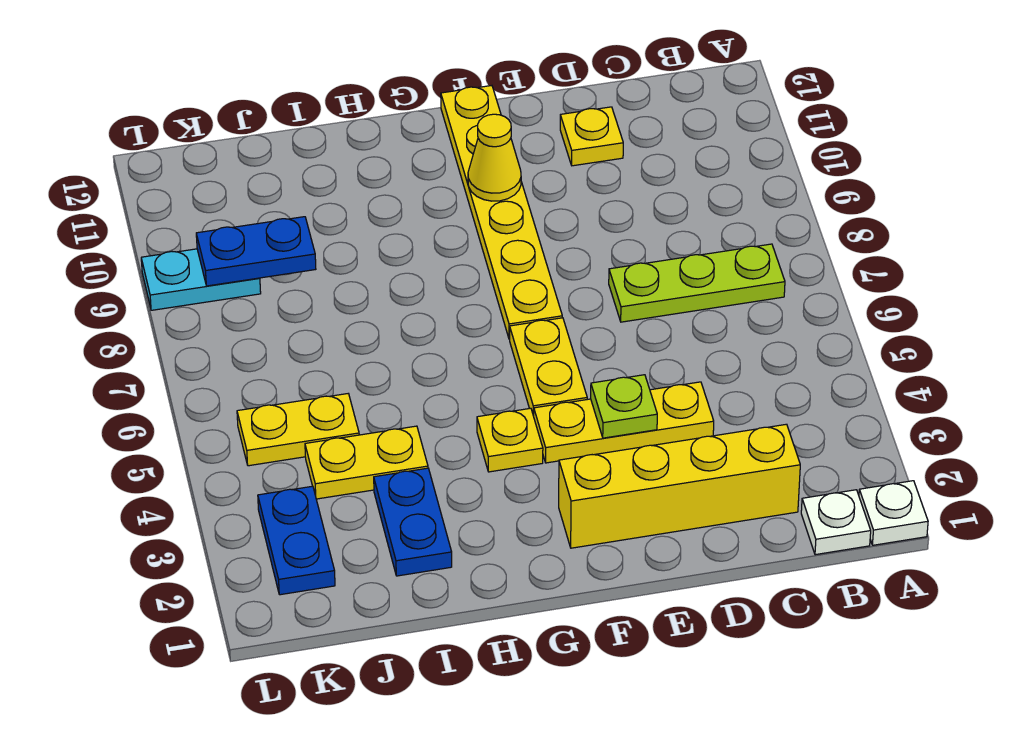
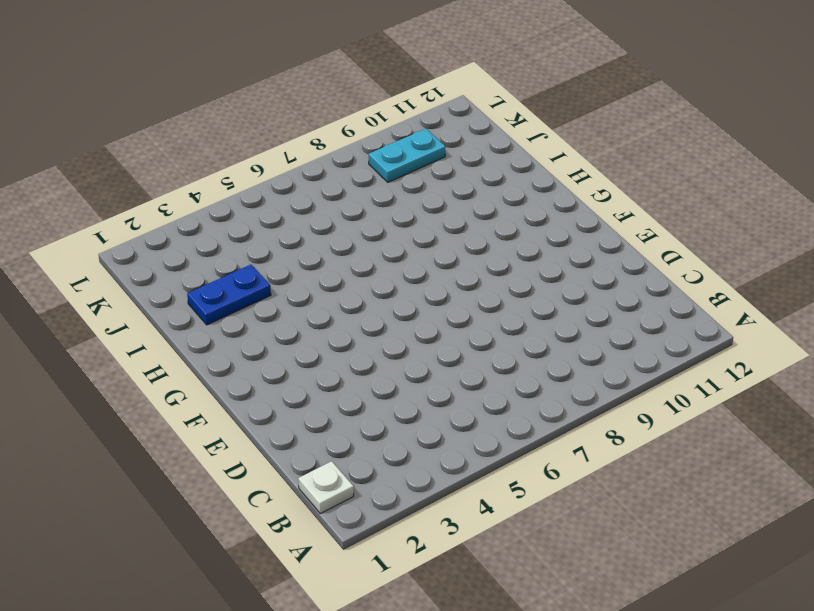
cyan 1x2 plate [369,128,445,182] -> cyan 1x2 plate turned to [141,249,261,310]
none -> white 1x1 plate [859,481,928,545]
none -> lime 1x3 plate [609,244,785,322]
none -> yellow 1x4 brick [559,424,800,548]

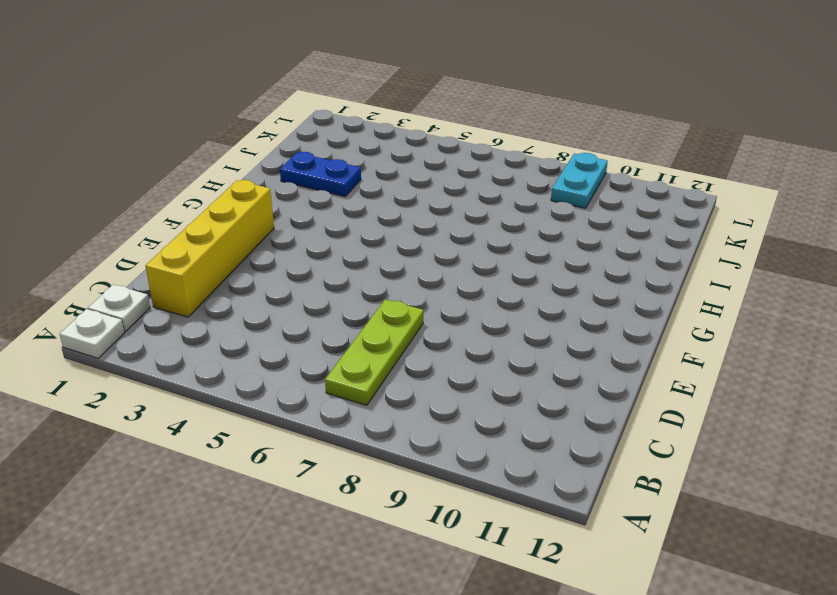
none -> yellow 1x3 plate [534,382,714,463]
none -> yellow 1x1 plate [560,107,623,166]
none -> yellow 1x2 plate [510,318,587,416]

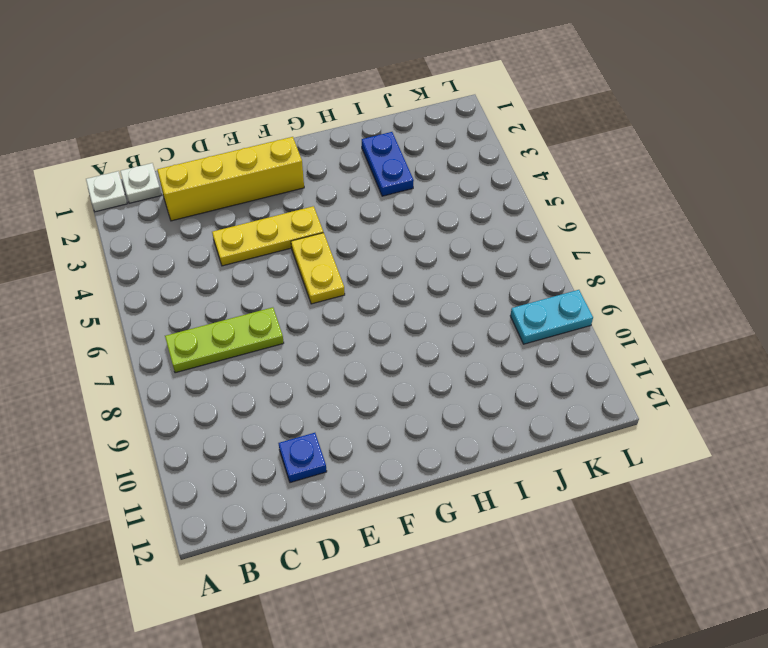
blue 1x1 plate [278,433,327,483] -> yellow 1x1 plate [560,107,623,166]
none -> yellow 1x6 plate [441,86,562,339]
none -> yellow 1x1 plate [477,408,543,472]
none -> yellow 1x2 plate [305,426,428,499]

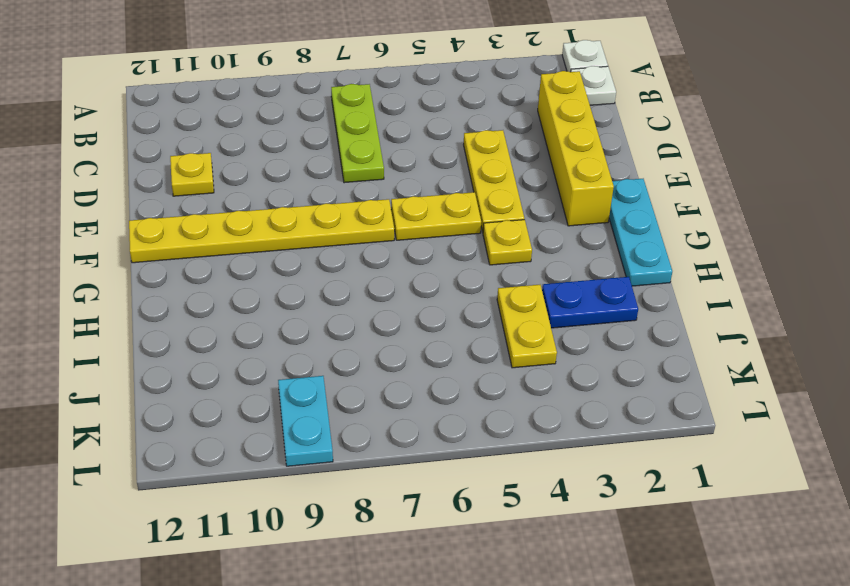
cyan 1x3 plate [609,179,672,286] -> none
none -> yellow 1x2 plate [237,394,359,466]
none -> blue 1x2 plate [258,486,335,595]
none -> lime 1x1 plate [591,375,657,438]

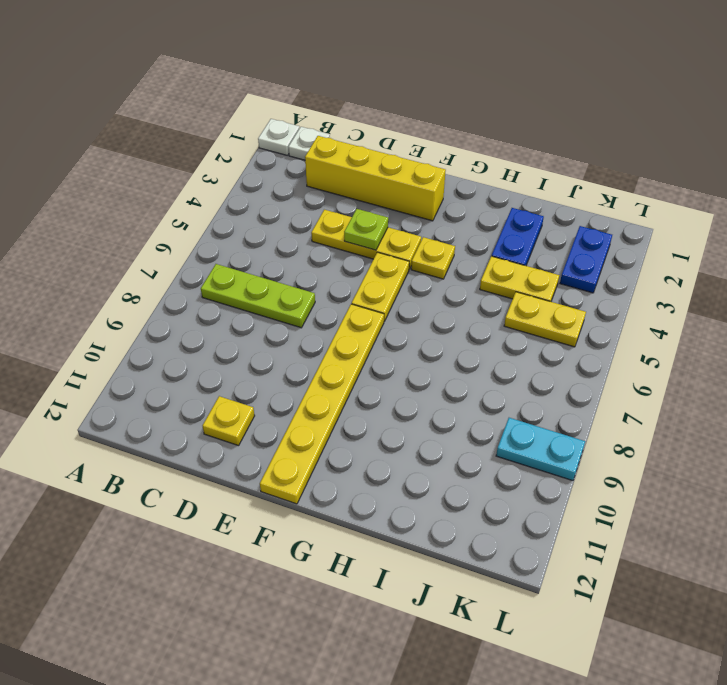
none -> yellow 1x1 cone [468,114,521,201]
none -> blue 1x2 plate [196,217,316,286]

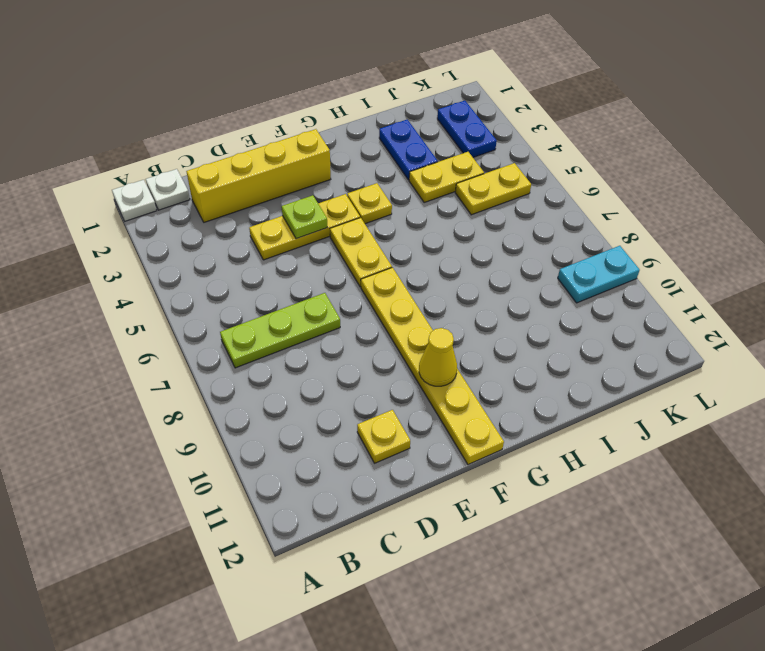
none -> blue 1x2 plate [196,217,316,286]

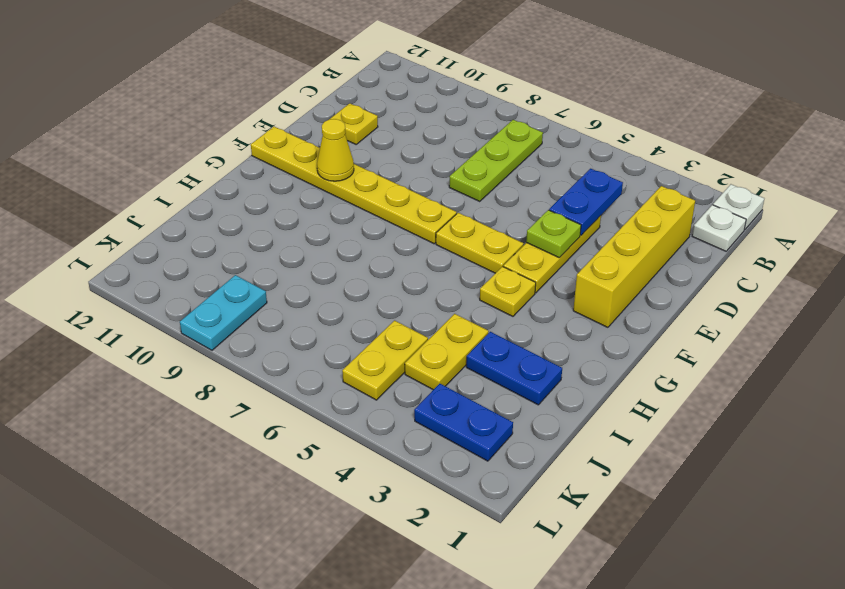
blue 1x2 plate [549,169,623,235] -> blue 1x2 plate moved to [196,217,316,286]

